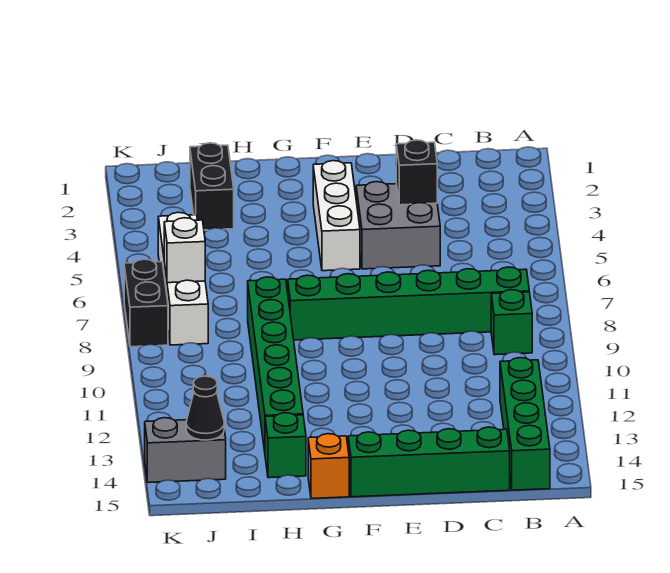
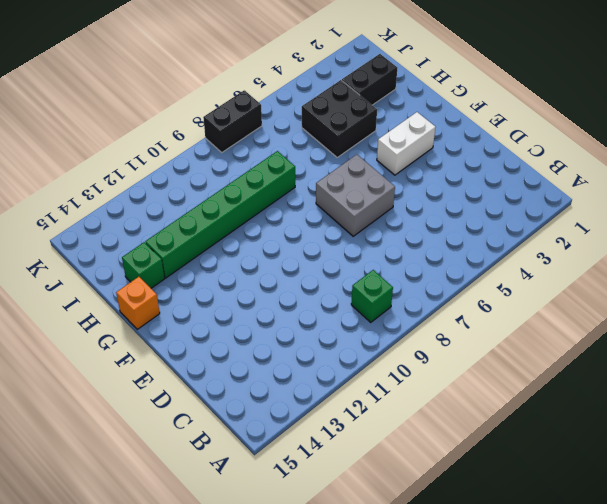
grey 2x2 brick [316,155,395,236] -> grey 2x2 brick moved to [356,182,440,269]
white 1x2 brick [377,112,435,175] -> white 1x3 brick [313,161,360,271]
black 2x2 brick [302,80,377,157] -> none
none -> green 1x6 brick [288,267,529,340]
none -> green 1x4 brick [500,358,550,490]
none -> green 1x4 brick [348,427,510,497]

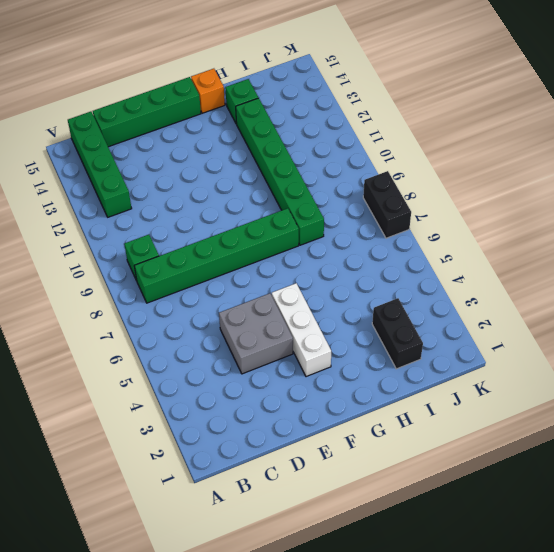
none -> white 1x4 brick [158,212,208,345]
none -> grey 1x2 brick [145,418,226,483]
none -> black 1x1 brick [396,140,437,205]

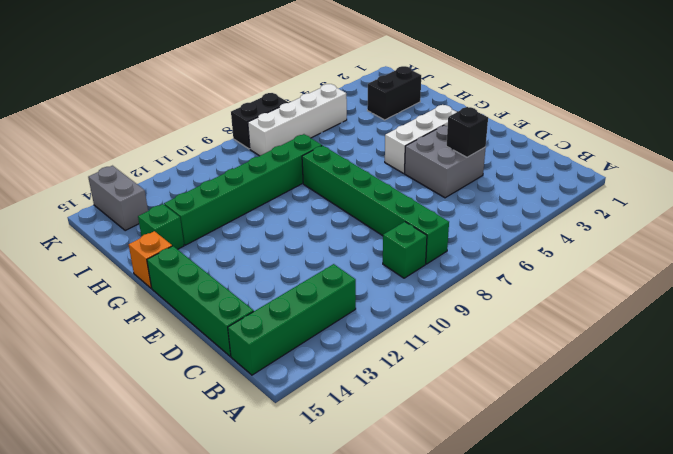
none -> white 1x1 brick [164,218,205,283]
none -> black 1x1 cone [186,376,224,440]

